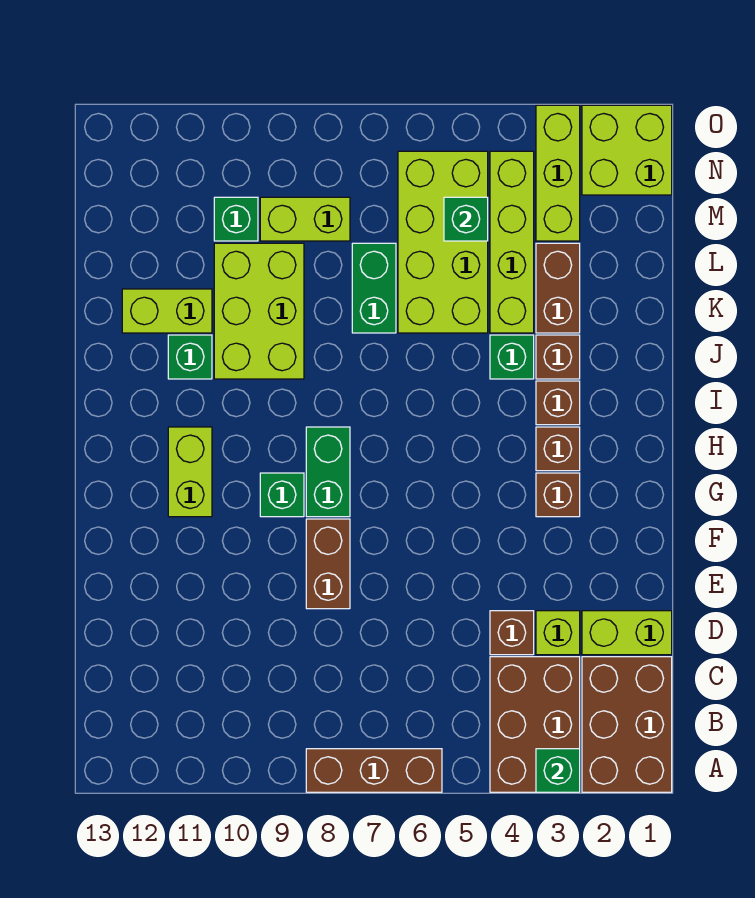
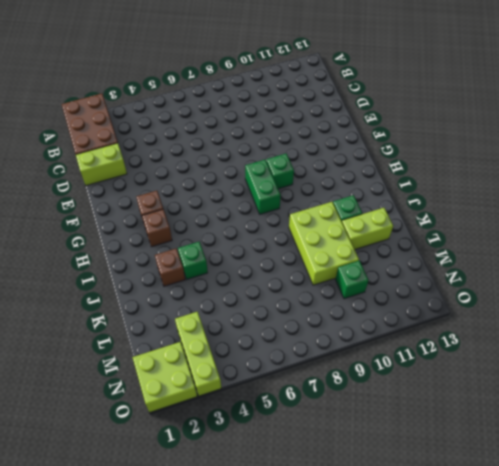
none -> brown 2x3 brick [490,657,580,792]
none -> brown 1x3 brick [306,749,442,792]
none -> lime 1x1 brick [536,611,580,655]

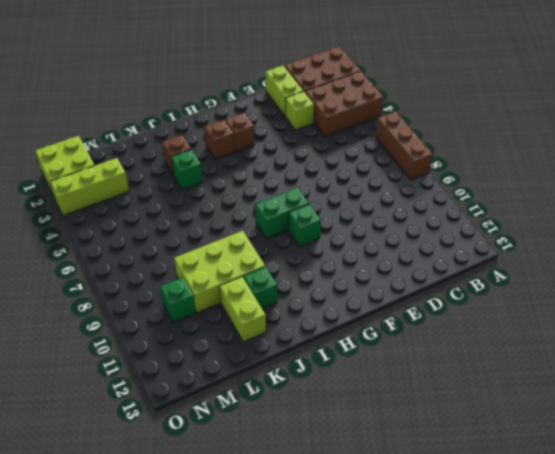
none -> brown 1x1 brick [490,611,534,655]
none -> brown 1x2 brick [306,519,350,609]
none -> lime 1x2 brick [168,427,212,517]

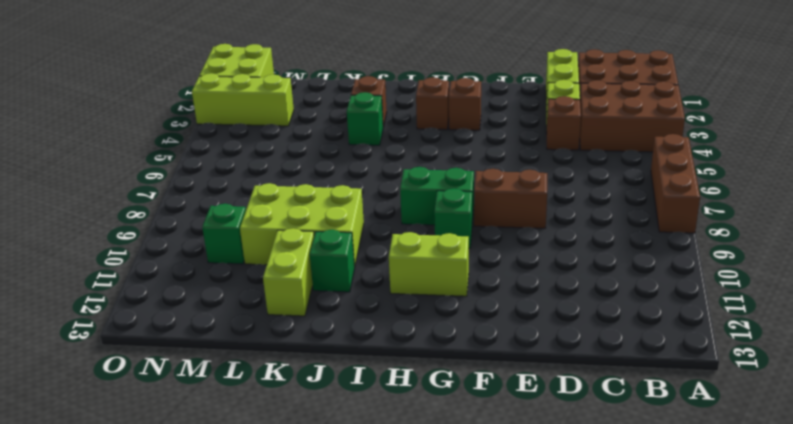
none -> brown 1x1 brick [536,381,580,425]
none -> brown 1x2 brick [536,243,580,333]
none -> lime 1x4 brick [490,151,534,333]

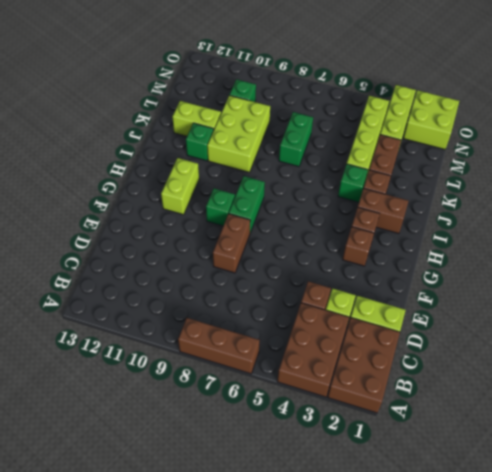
brown 1x2 brick [358,188,408,234] -> brown 1x1 brick [536,381,580,425]
none -> lime 2x4 brick [398,151,488,333]
none -> lime 1x2 brick [260,197,350,241]
none -> green 1x1 brick [536,749,580,792]

